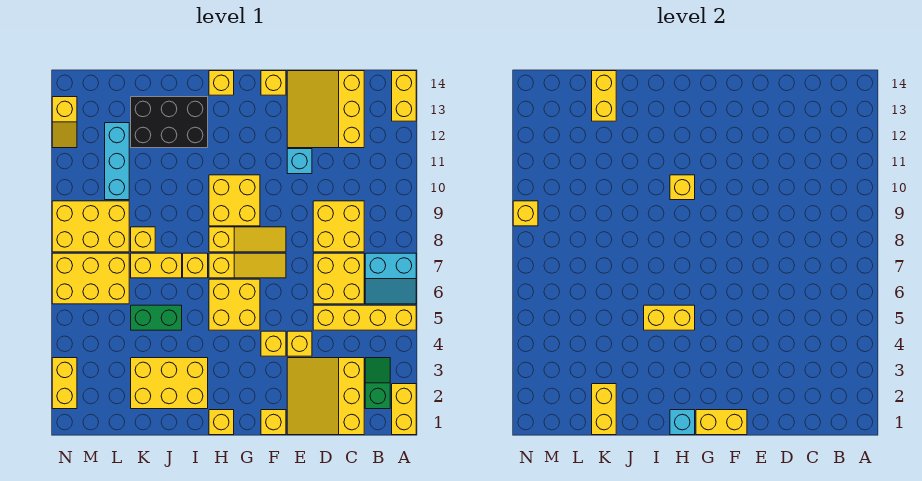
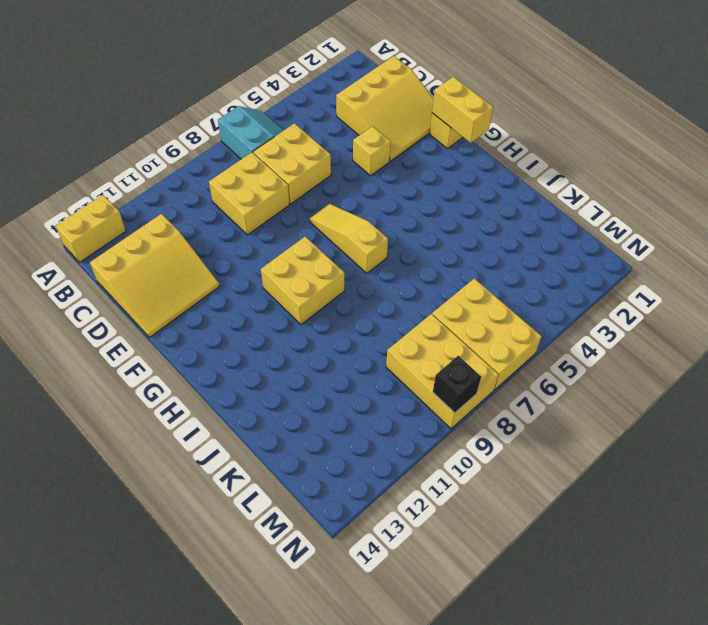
black 1x1 brick [433,356,481,413] -> yellow 1x1 brick [513,201,538,226]
none -> yellow 1x2 brick [392,384,416,435]
none -> yellow 1x4 brick [313,305,416,330]
none -> green 1x2 slope [365,358,390,409]
none -> cyan 1x1 brick [287,149,312,174]

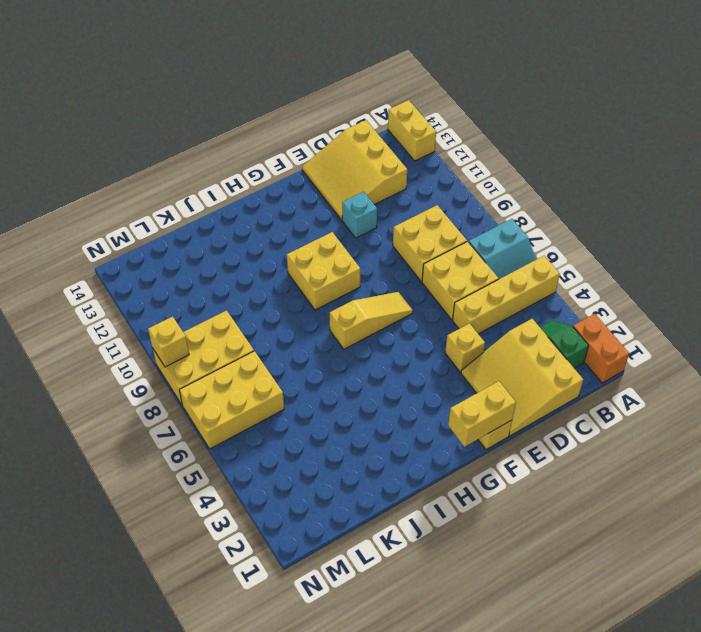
orange 1x2 brick [573,314,629,383] -> yellow 1x2 brick [392,384,416,435]
none -> yellow 1x1 brick [261,331,286,356]
none -> yellow 1x3 slope [209,227,286,252]
none -> yellow 1x1 brick [261,71,286,95]
none -> yellow 2x2 brick [209,279,260,330]

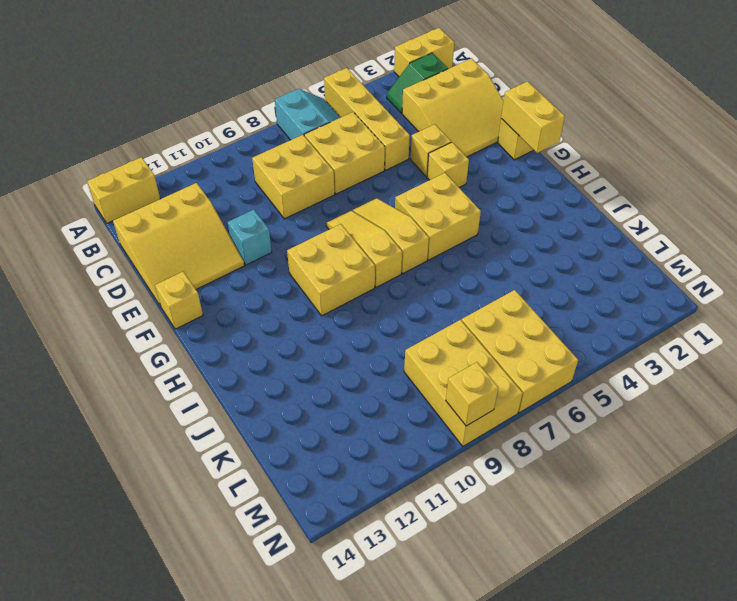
none -> yellow 1x1 brick [209,410,234,435]
none -> yellow 1x1 brick [209,71,234,95]
none -> yellow 2x3 brick [131,358,208,409]
none -> yellow 1x1 brick [183,253,208,278]

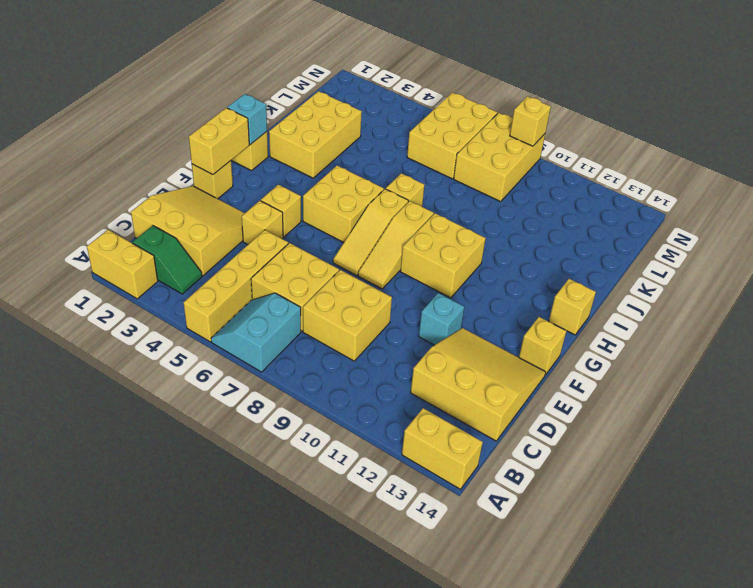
none -> black 2x3 brick [131,97,208,148]
none -> green 1x2 brick [131,305,182,330]
none -> yellow 1x2 brick [131,253,182,278]
none -> yellow 1x1 brick [131,227,155,252]

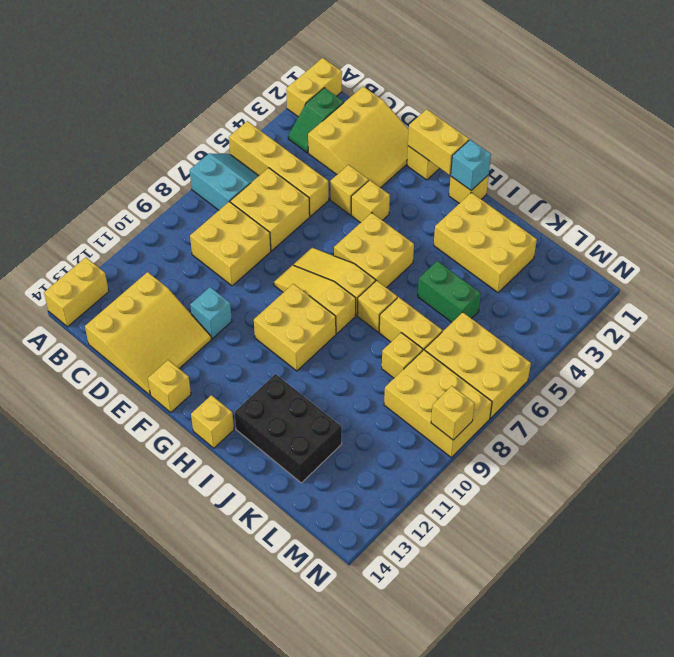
none -> cyan 1x3 brick [105,123,129,200]
none -> yellow 1x2 brick [52,358,77,409]
none -> yellow 1x2 slope [52,97,77,148]
none -> yellow 1x2 brick [644,305,695,330]

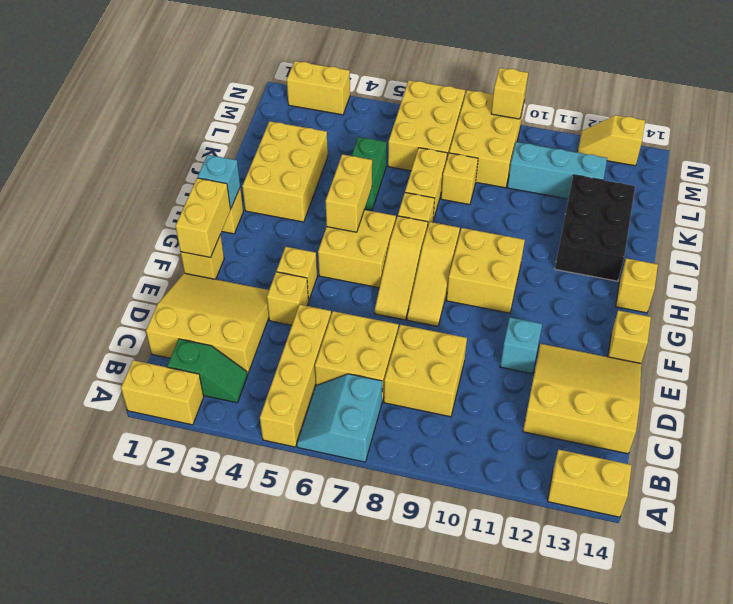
none -> yellow 1x1 brick [670,175,695,200]
none -> yellow 1x2 brick [592,384,616,435]
none -> yellow 1x2 brick [592,71,616,121]

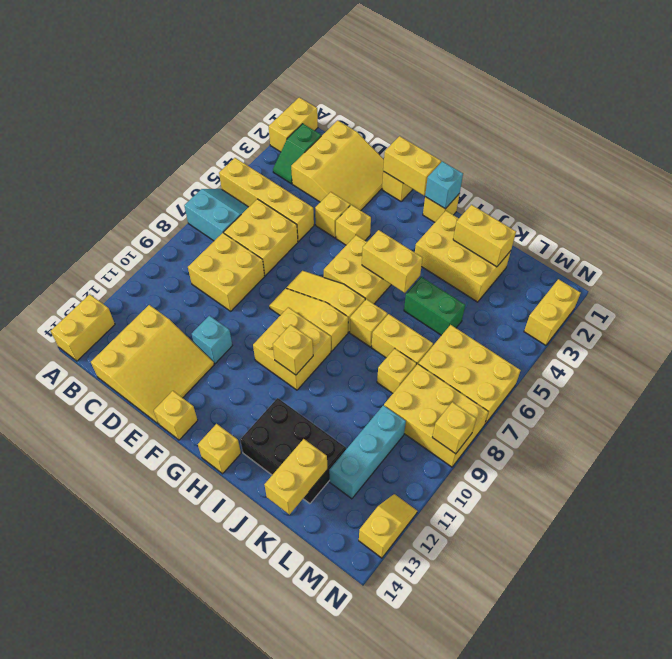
yellow 1x2 brick [453,205,516,267] -> yellow 1x2 brick turned to [592,384,616,435]

